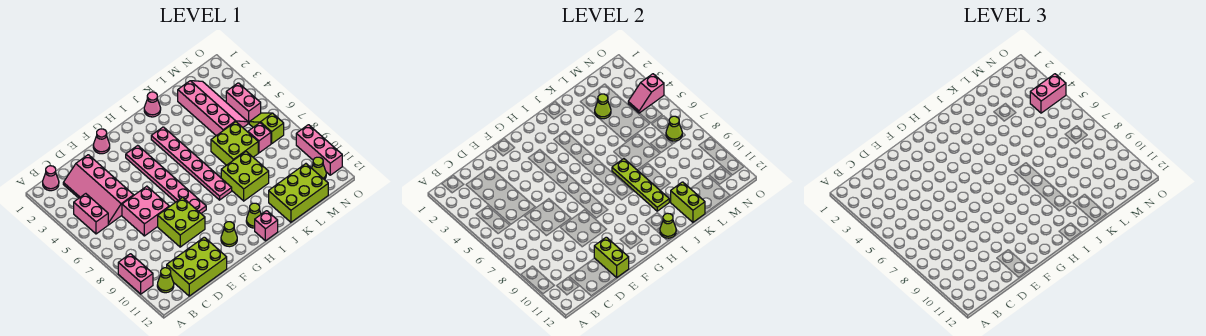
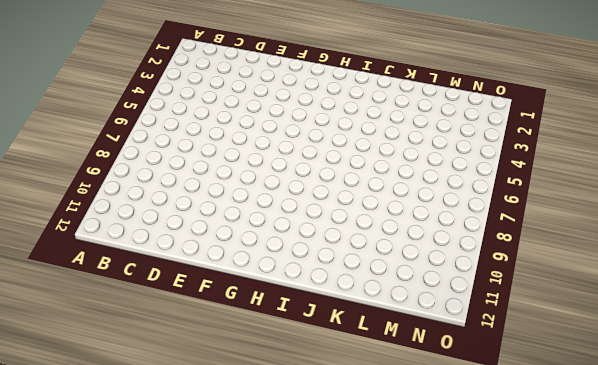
none -> pink 1x2 brick [118,254,153,294]
none -> pink 1x1 cone [43,166,59,191]
none -> pink 1x2 brick [74,194,108,234]
none -> lime 1x1 cone [157,268,174,293]

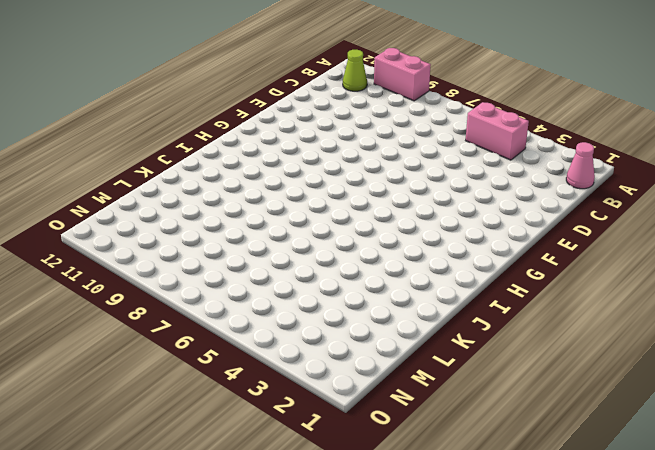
none -> pink 2x4 slope [63,155,134,225]
none -> lime 2x3 brick [167,237,227,296]
none -> pink 2x2 brick [122,186,169,236]
none -> lime 2x2 brick [158,197,205,247]

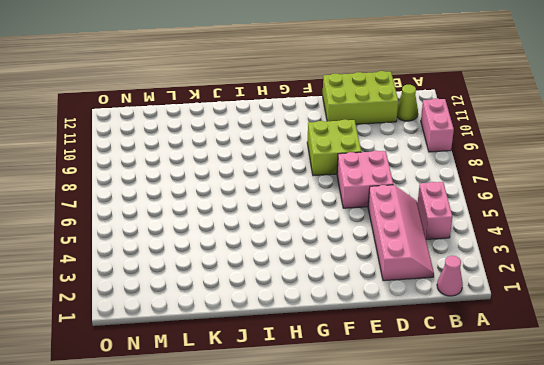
none -> pink 1x1 cone [93,129,110,154]
none -> pink 1x6 plate [126,145,206,213]
none -> lime 1x1 cone [221,222,237,247]
none -> pink 1x6 plate [151,127,232,200]

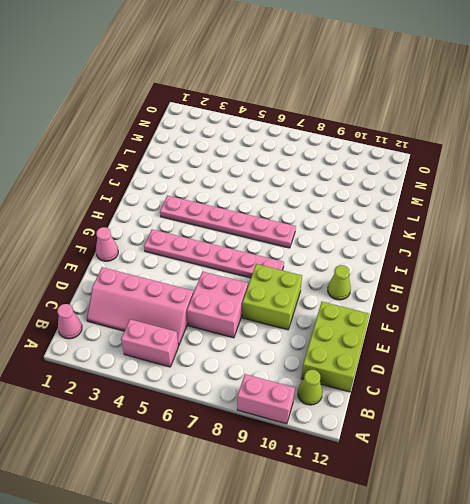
none -> lime 1x1 cone [246,203,261,228]
none -> pink 1x1 brick [255,211,278,241]
none -> pink 1x1 cone [144,92,161,117]
none -> lime 2x2 brick [221,152,269,201]

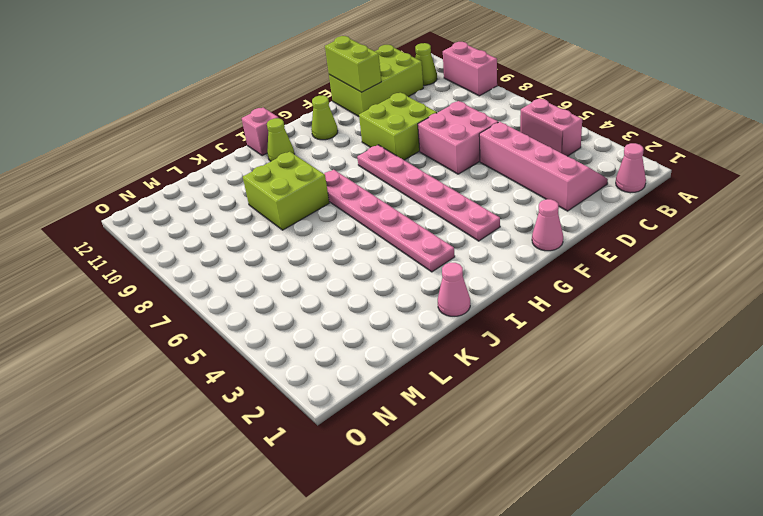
none -> lime 2x2 brick [211,122,258,165]
none -> lime 2x3 brick [269,164,328,222]
none -> pink 2x4 slope [178,81,248,136]
none -> pink 1x1 brick [248,123,271,153]

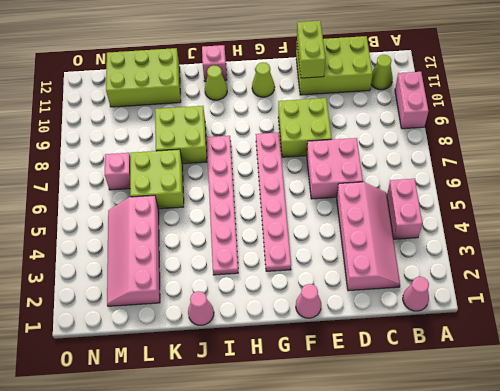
none -> pink 1x2 brick [226,83,261,123]
none -> lime 1x2 slope [249,113,284,144]
none -> lime 1x1 cone [312,157,326,180]
none -> pink 1x3 brick [296,125,342,175]

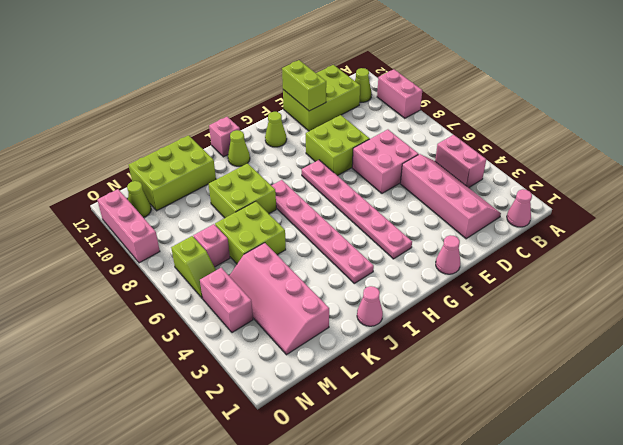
none -> lime 1x1 cone [660,213,676,238]
none -> lime 1x4 plate [612,159,669,211]
none -> lime 1x2 brick [671,182,705,222]
none -> lime 1x1 cone [595,94,611,119]

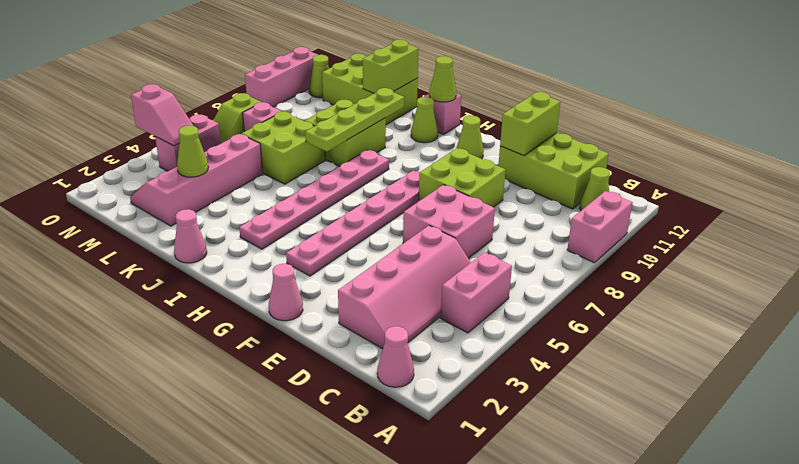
none -> lime 1x1 cone [666,116,682,141]
none -> pink 1x2 brick [1030,74,1066,113]

